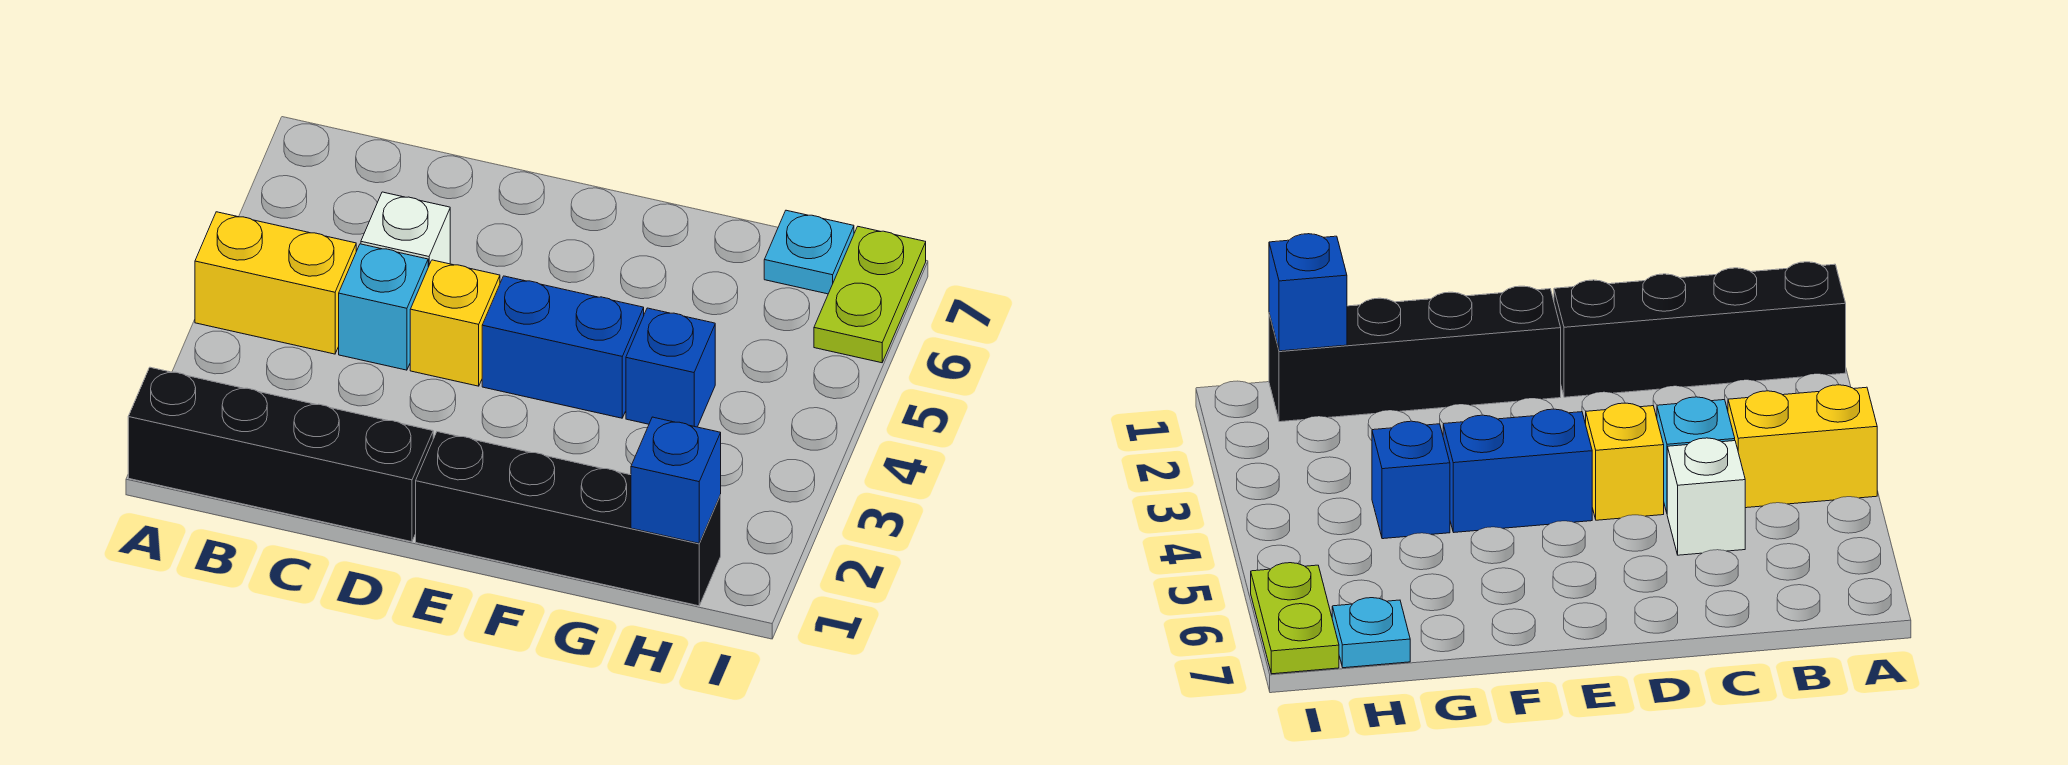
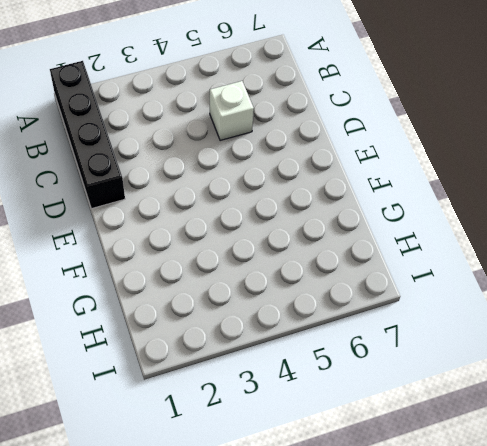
none -> yellow 1x2 brick [195,212,356,354]
none -> cyan 1x1 brick [339,244,428,370]

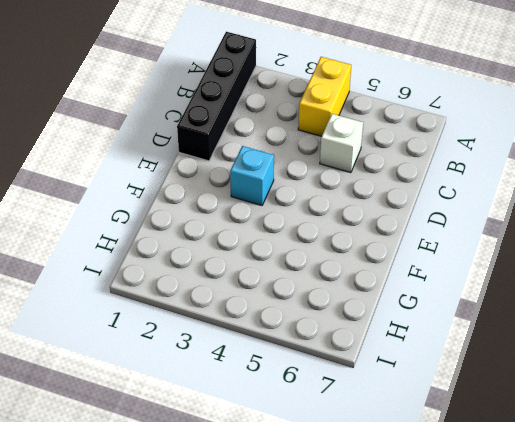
cyan 1x1 brick [230,146,274,205] -> cyan 1x1 brick moved to [339,244,428,370]
none -> yellow 1x1 brick [410,260,500,386]
none -> black 1x4 brick [416,432,721,606]

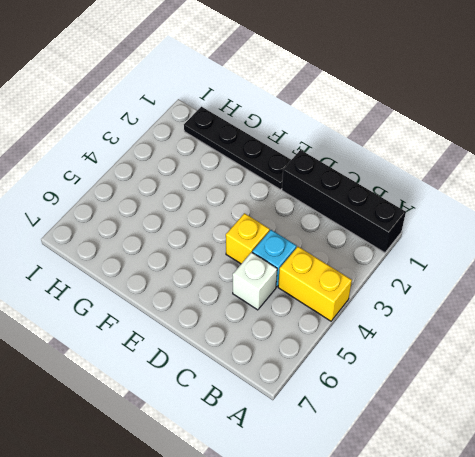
black 1x4 plate [184,107,291,190] -> black 1x4 brick [416,432,721,606]
none -> blue 1x2 brick [482,276,644,418]
none -> blue 1x1 brick [626,308,715,427]

